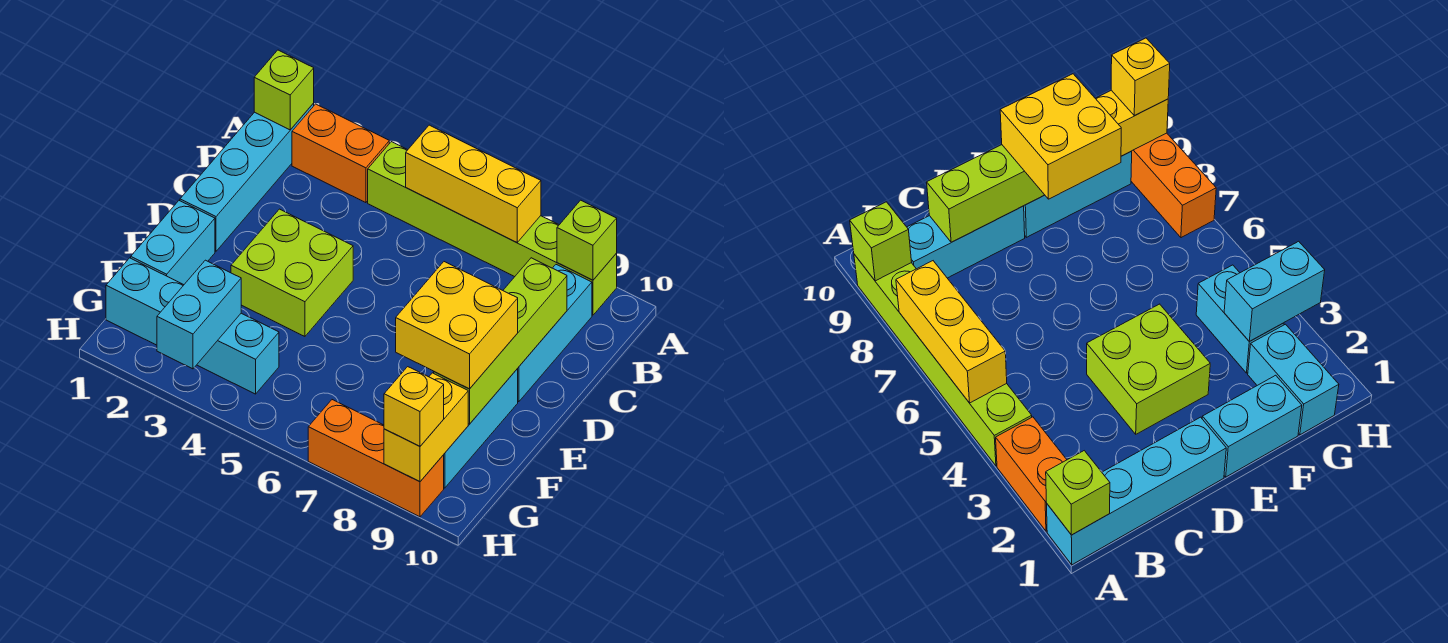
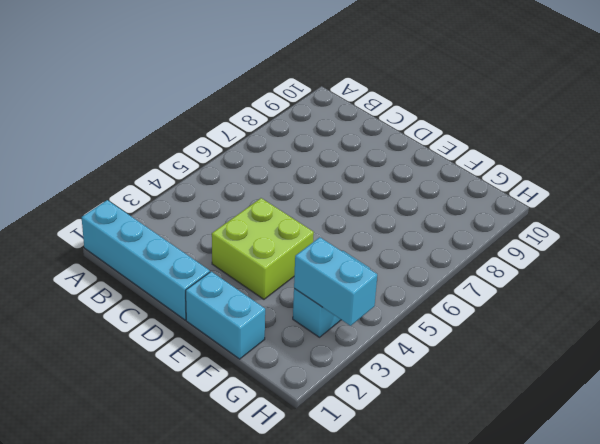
none -> orange 1x2 brick [292,104,389,203]
none -> lime 1x6 brick [368,142,617,315]
none -> cyan 1x3 brick [517,265,592,402]

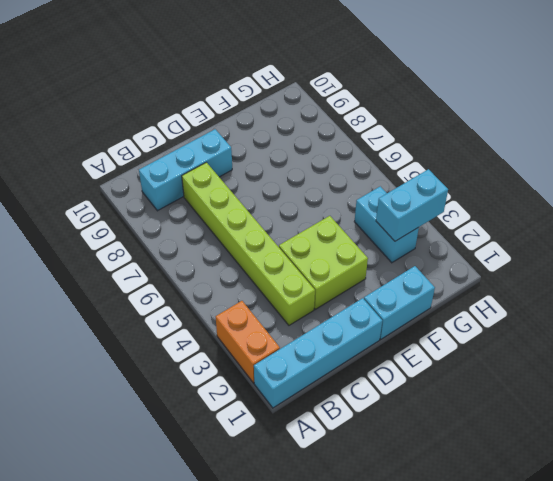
lime 1x6 brick [182,162,315,325] -> lime 1x6 brick moved to [368,142,617,315]
none -> cyan 1x3 brick [444,369,518,488]
none -> cyan 1x2 brick [106,258,183,345]
none -> orange 1x3 brick [308,400,444,517]

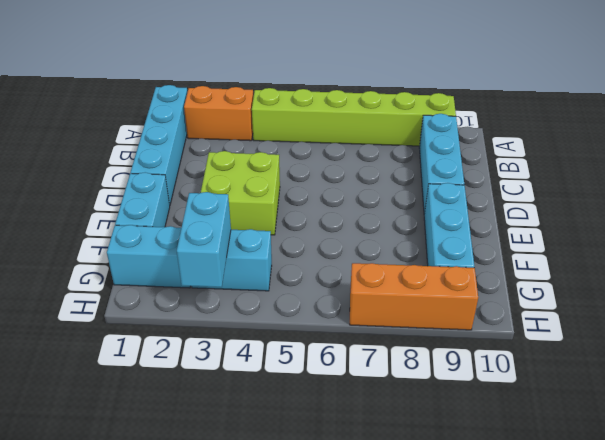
none -> lime 1x1 brick [254,50,314,130]
none -> yellow 1x3 brick [406,125,541,242]
none -> lime 1x1 brick [557,200,617,280]

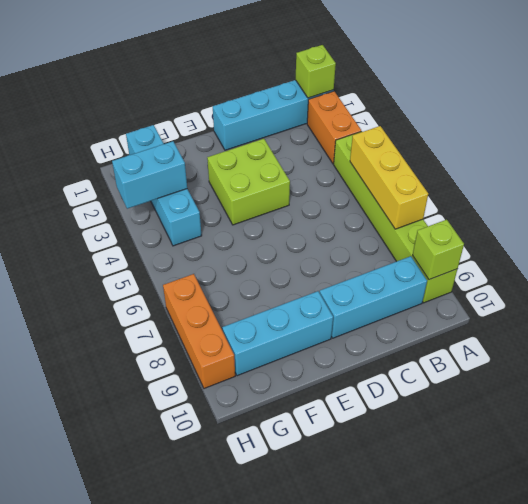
none -> cyan 1x2 brick [131,201,215,285]
none -> lime 1x4 brick [434,258,567,424]
none -> yellow 1x2 brick [384,373,468,482]

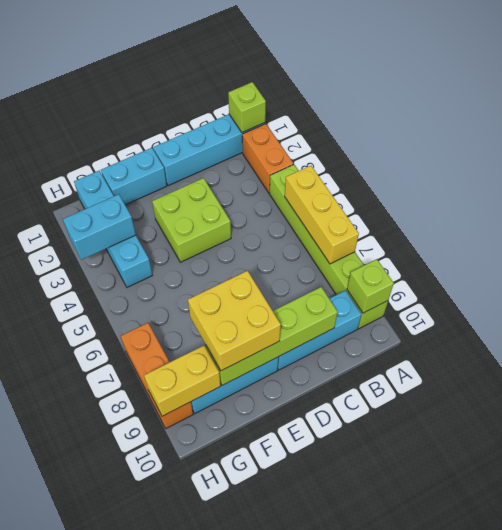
none -> yellow 1x1 brick [384,367,444,446]

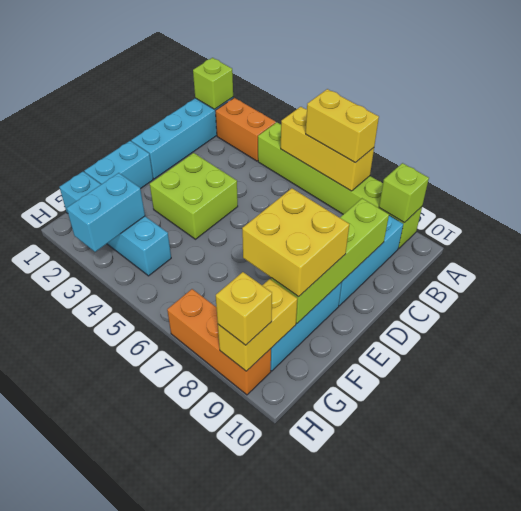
yellow 1x2 brick [306,89,379,163] -> none

